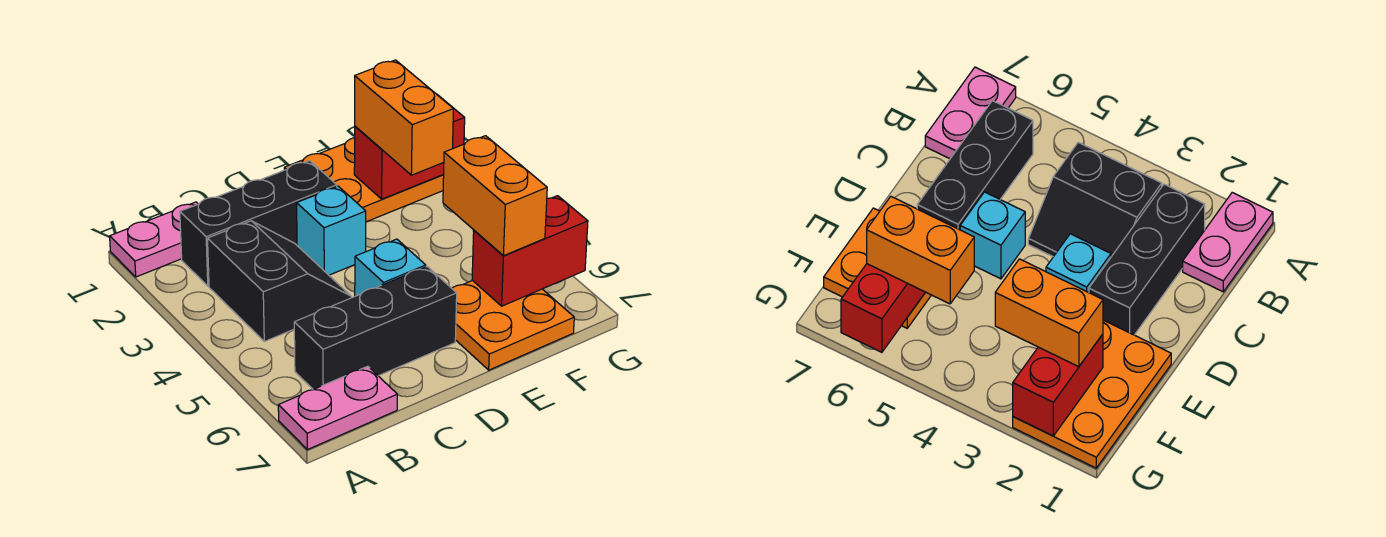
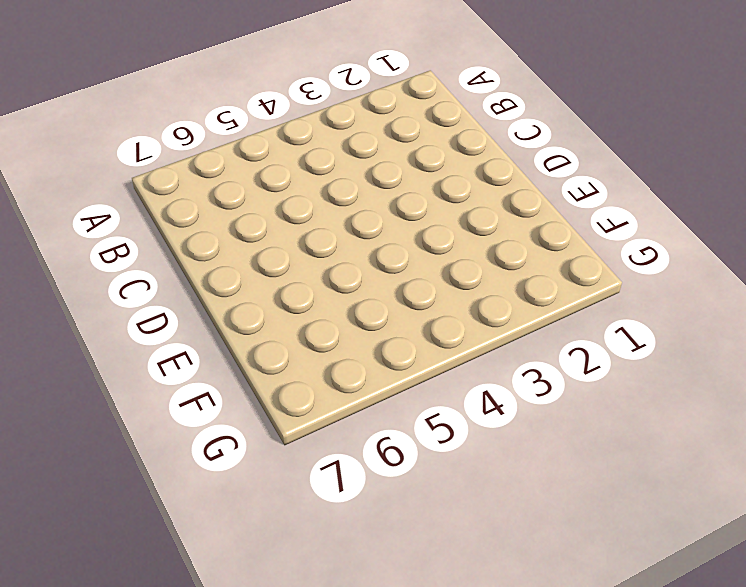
none -> pink 1x2 plate [110,202,198,277]
none -> pink 1x2 plate [278,366,397,450]
none -> black 1x3 brick [180,161,337,286]

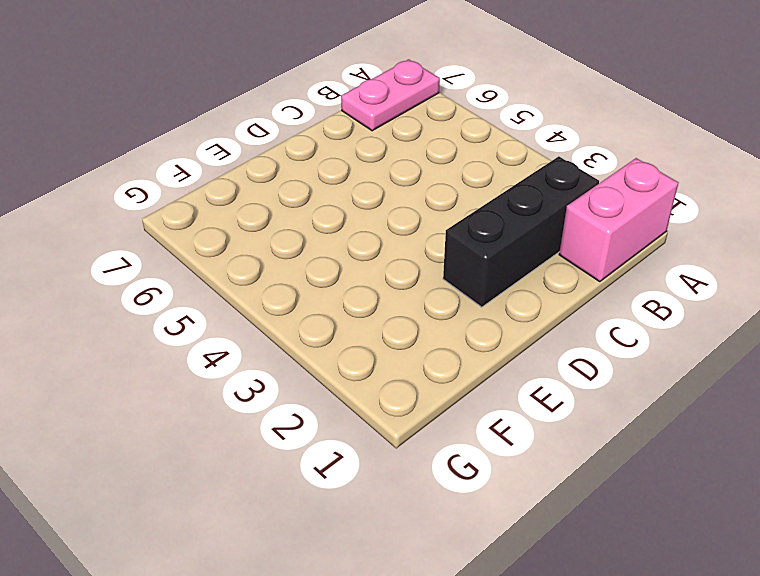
pink 1x2 brick [559,158,678,282] -> pink 1x2 plate [110,202,198,277]
none -> black 2x2 slope [208,221,351,341]
none -> black 1x3 brick [294,267,457,390]
none -> cyan 1x1 brick [297,186,366,275]

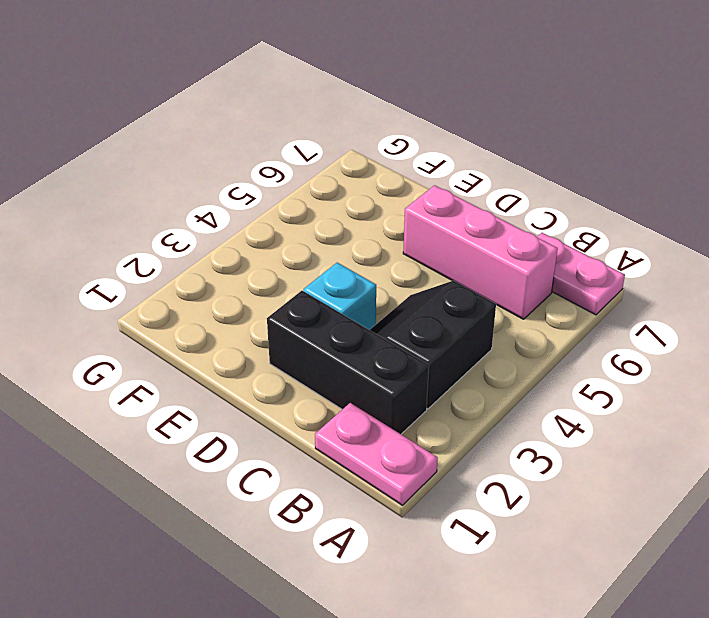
pink 1x3 brick [403,185,558,319] -> black 1x3 brick [294,267,457,390]
none -> cyan 1x1 brick [355,239,426,296]
none -> orange 2x3 plate [284,138,444,222]
none -> orange 2x2 plate [452,280,574,370]

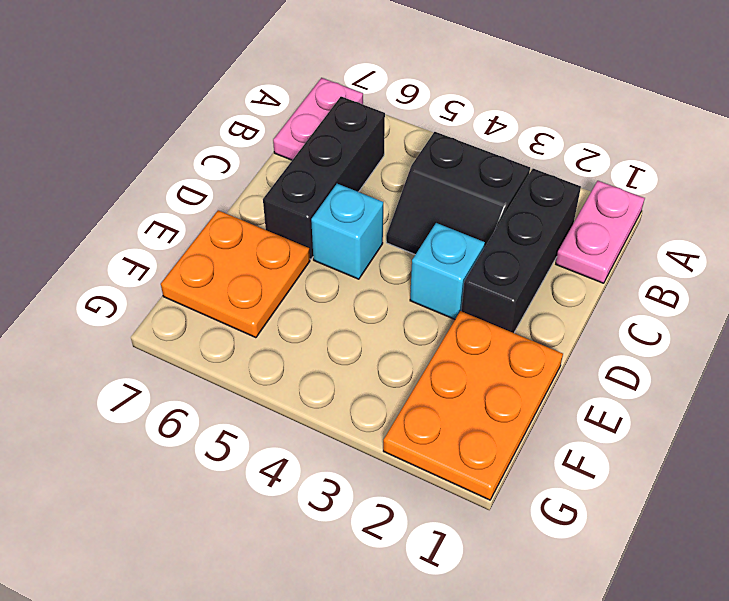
none -> red 1x2 brick [354,95,465,199]
none -> red 1x2 brick [472,196,588,306]
none -> orange 1x2 brick [355,60,453,175]

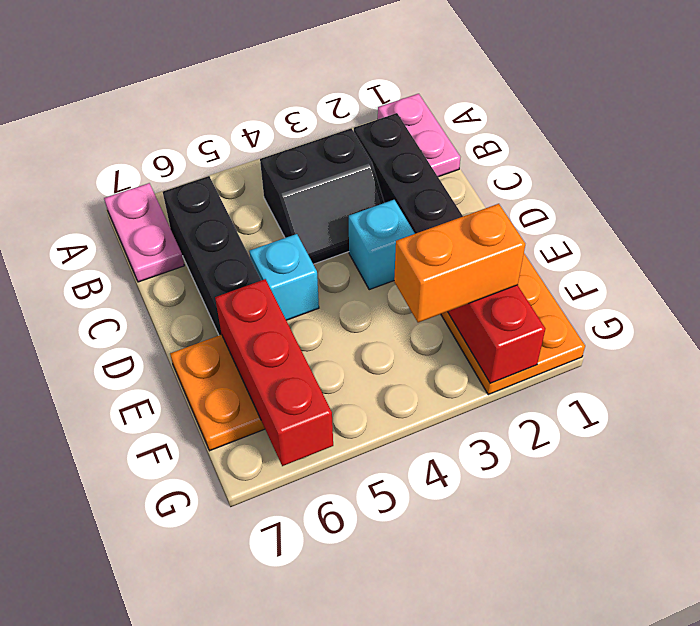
red 1x3 brick [215,279,333,466] -> red 1x2 brick [472,196,588,306]
none -> orange 1x2 brick [443,136,547,256]

